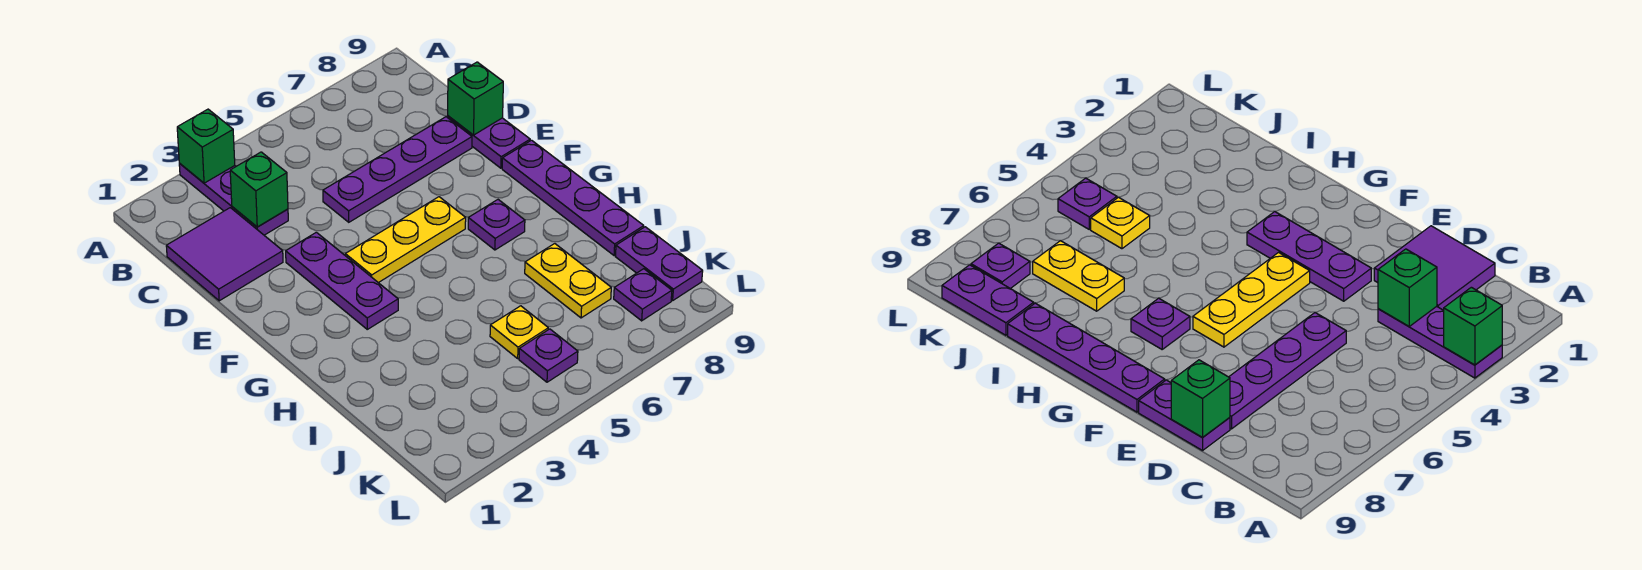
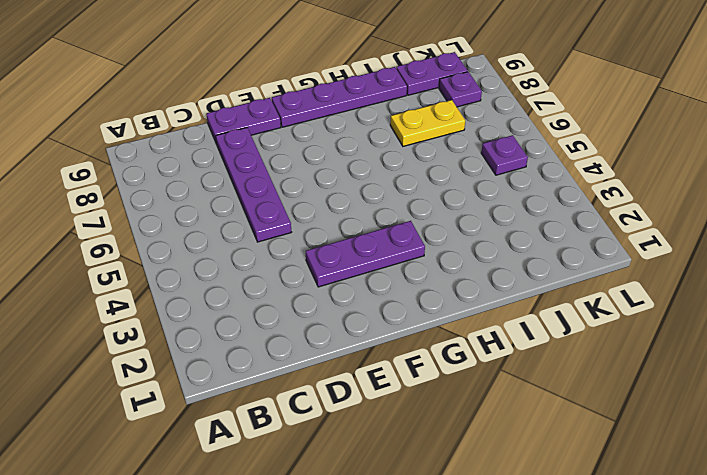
none -> purple 1x3 plate [179,163,288,235]
none -> purple 2x2 tile [166,208,283,301]
none -> yellow 1x3 plate [345,197,466,283]

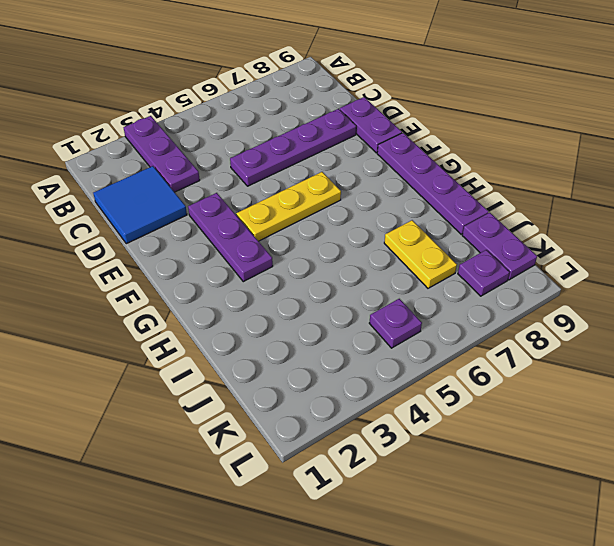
blue 2x2 tile [93,166,187,244] -> purple 2x2 tile [166,208,283,301]
none -> purple 1x1 plate [468,200,525,250]
none -> yellow 1x1 plate [490,306,548,358]
none -> green 1x1 brick [177,109,235,183]

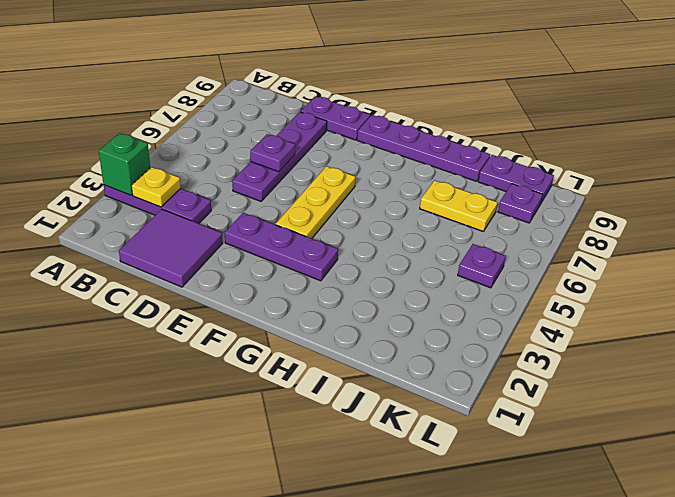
yellow 1x1 plate [131,167,181,207] -> yellow 1x1 plate moved to [490,306,548,358]
purple 1x1 plate [250,134,295,172] -> purple 1x1 plate moved to [468,200,525,250]
none -> green 1x1 brick [230,152,288,227]
none -> green 1x1 brick [448,62,503,135]

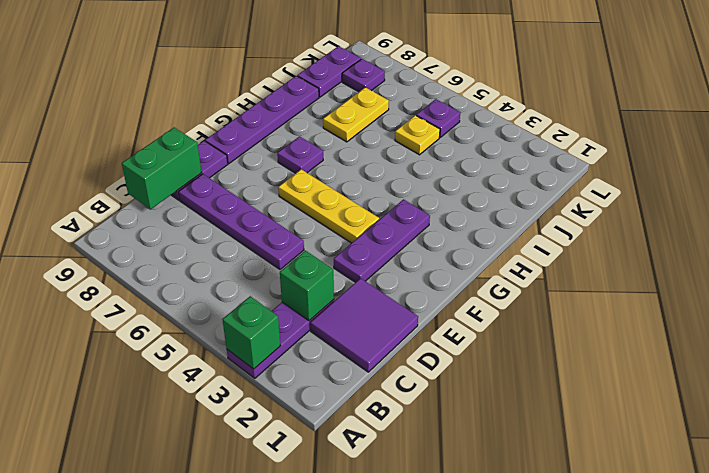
green 1x2 brick [122,127,202,209] -> green 1x1 brick [448,62,503,135]

